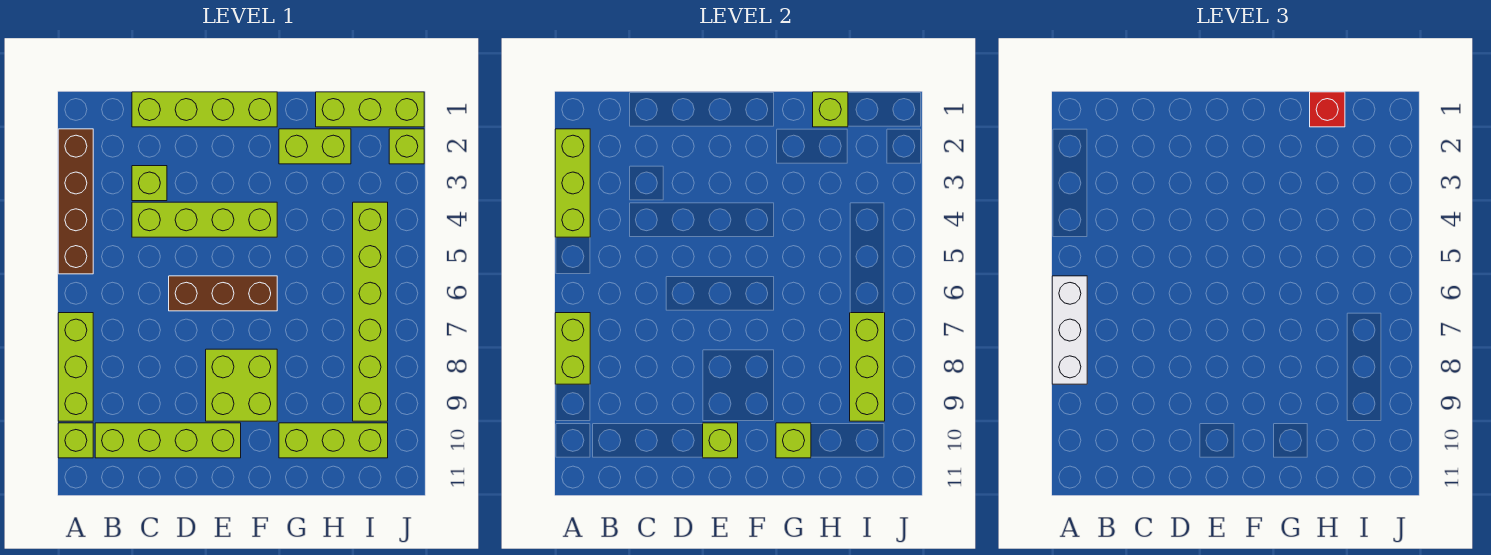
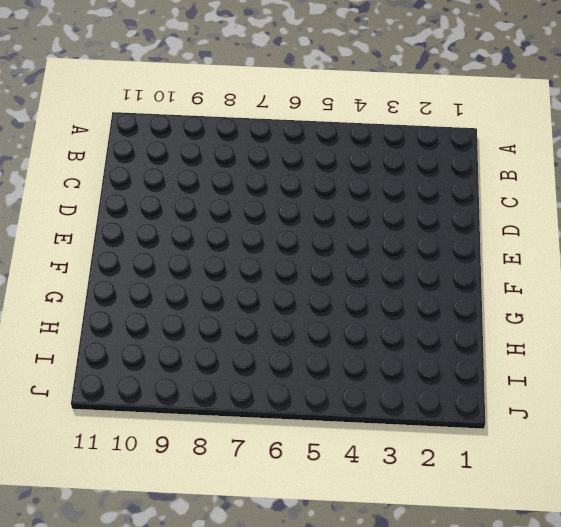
none -> brown 1x4 brick [58,129,93,274]
none -> lime 1x3 brick [58,313,93,421]
none -> lime 1x1 brick [58,423,93,458]

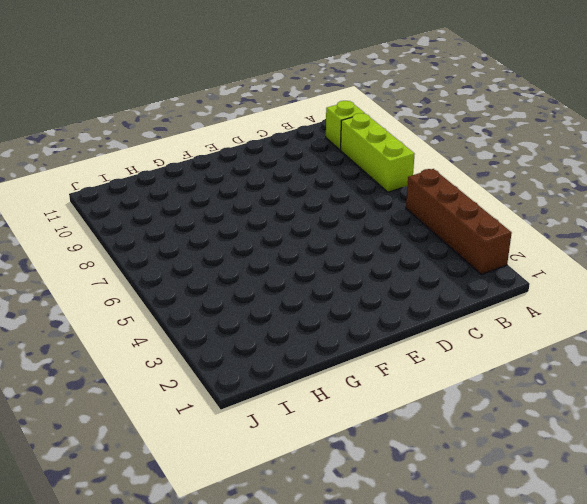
none -> lime 1x4 brick [95,423,241,458]
none -> lime 1x4 brick [132,92,277,127]
none -> lime 1x1 brick [132,166,167,201]

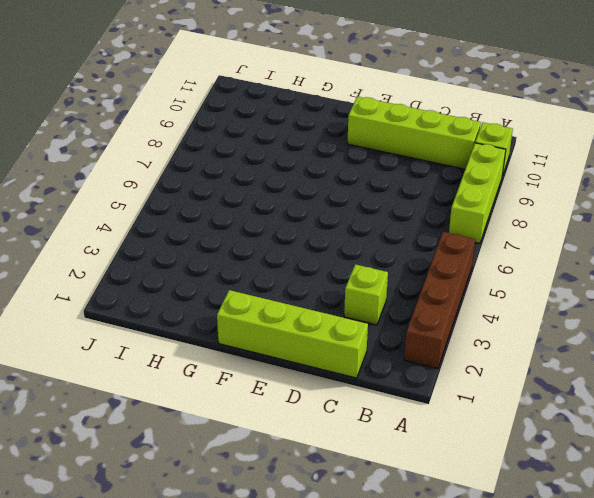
none -> lime 1x4 brick [132,202,277,237]
none -> brown 1x3 brick [169,276,277,311]
none -> lime 2x2 brick [206,349,277,421]

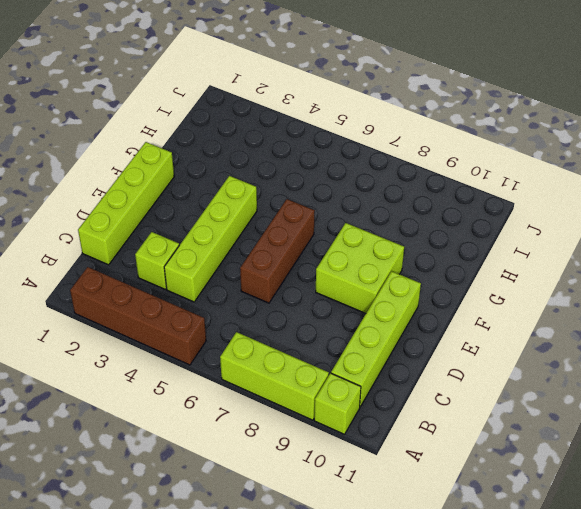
none -> lime 1x2 brick [279,129,351,164]
none -> lime 1x3 brick [279,423,388,458]
none -> lime 1x3 brick [316,92,424,127]

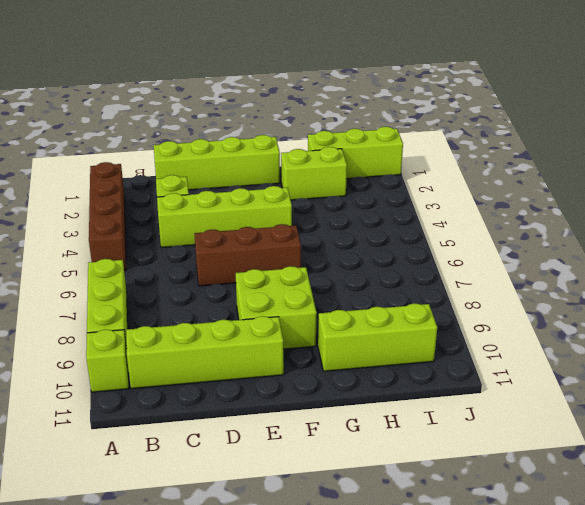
none -> lime 1x6 brick [353,202,388,421]
none -> lime 1x1 brick [389,129,424,164]
none -> lime 1x3 brick [555,129,590,237]

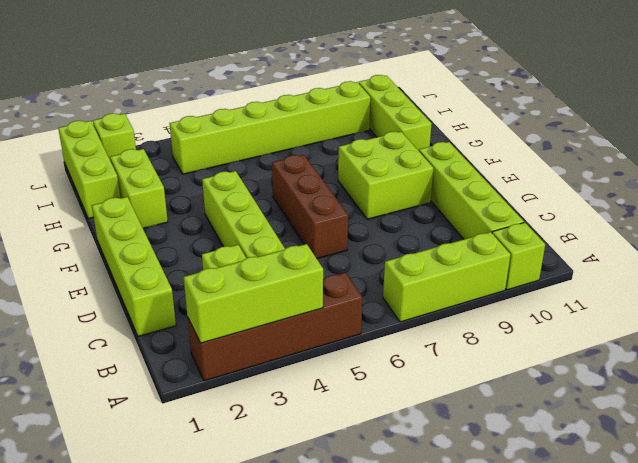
none -> lime 1x2 brick [555,313,590,384]
none -> lime 1x1 brick [703,423,738,458]
none -> lime 1x1 brick [776,423,811,458]

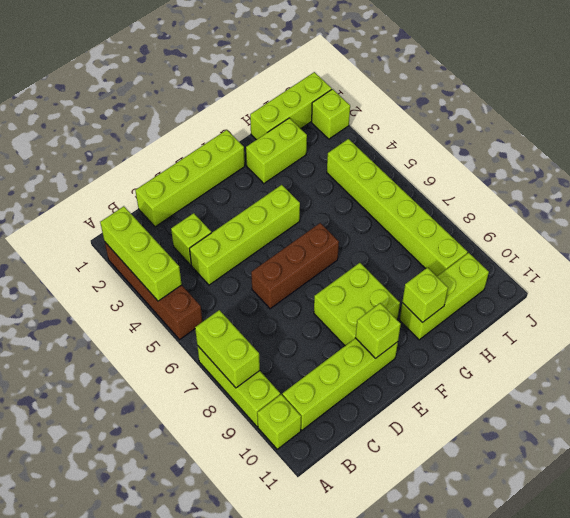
none -> lime 1x1 brick [813,92,848,127]
none -> lime 1x3 brick [850,313,885,421]
none -> white 1x3 brick [1052,276,1087,384]

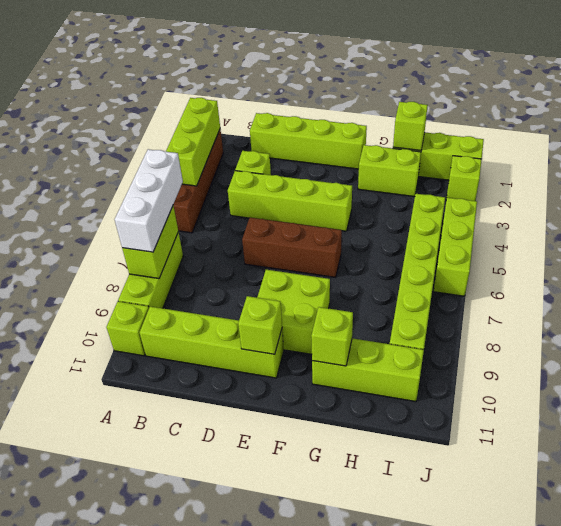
lime 1x3 brick [433,198,477,296] -> lime 1x3 brick moved to [850,313,885,421]
none -> red 1x1 brick [1310,92,1345,127]

